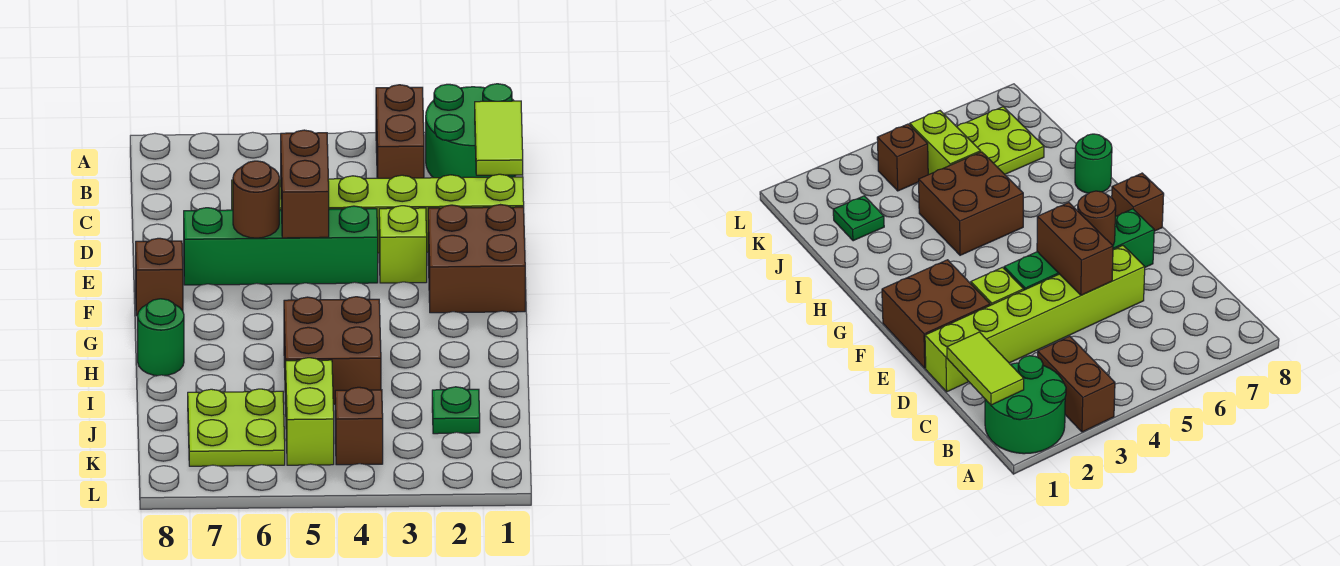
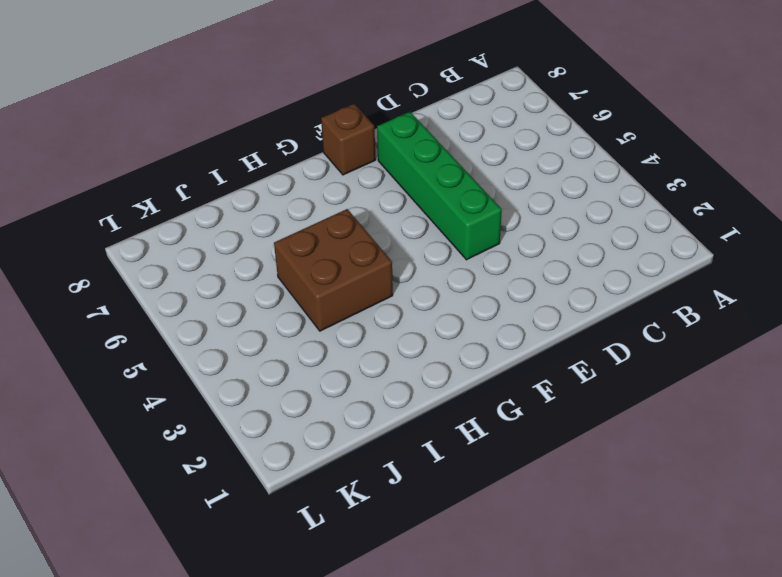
none -> green 2x2 round brick [426,84,516,178]
none -> brown 1x2 brick [376,85,424,178]
none -> lime 1x6 brick [232,174,524,253]

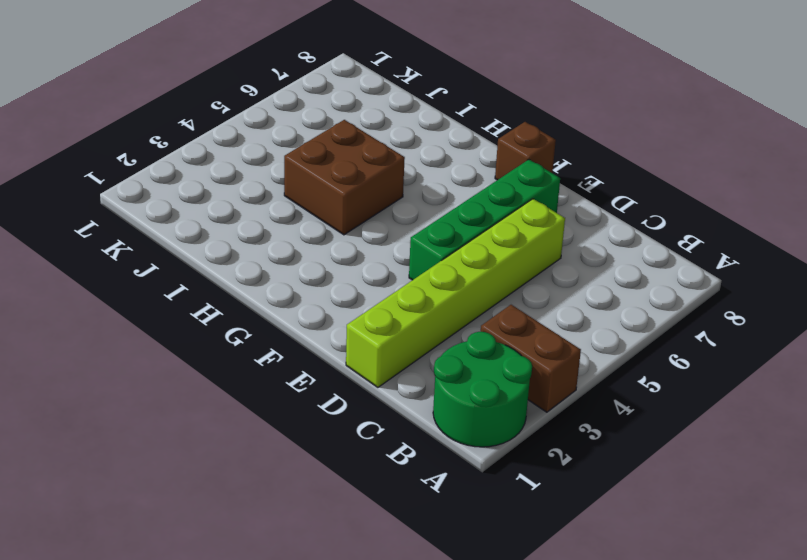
none -> brown 2x2 brick [428,205,525,313]
none -> lime 1x1 brick [379,206,427,283]
none -> green 1x1 round brick [138,299,184,376]

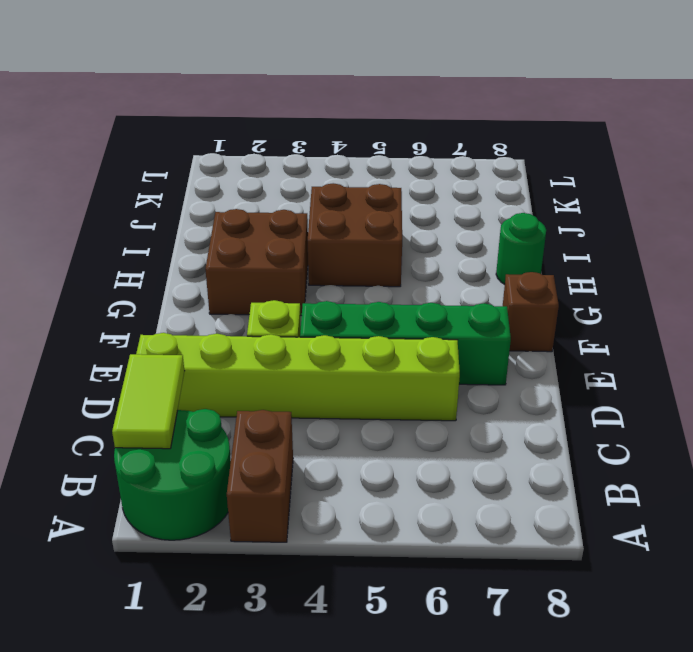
brown 2x2 brick [205,209,308,316] -> brown 2x2 brick moved to [428,205,525,313]
none -> green 1x1 plate [432,387,480,434]
none -> lime 1x2 brick [286,358,334,465]
none -> lime 2x2 plate [188,389,285,466]

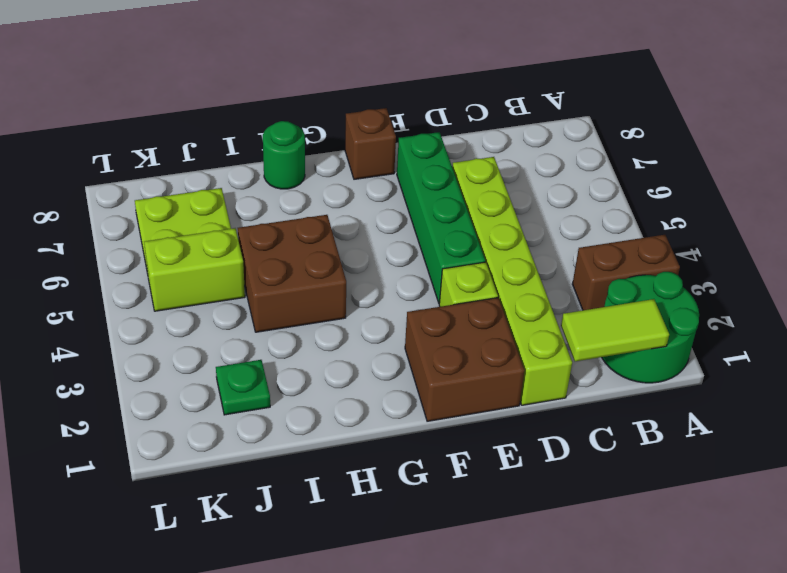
none -> brown 1x1 brick [335,387,383,465]
none -> brown 1x2 brick [281,130,329,238]
none -> brown 1x1 round brick [233,161,279,238]

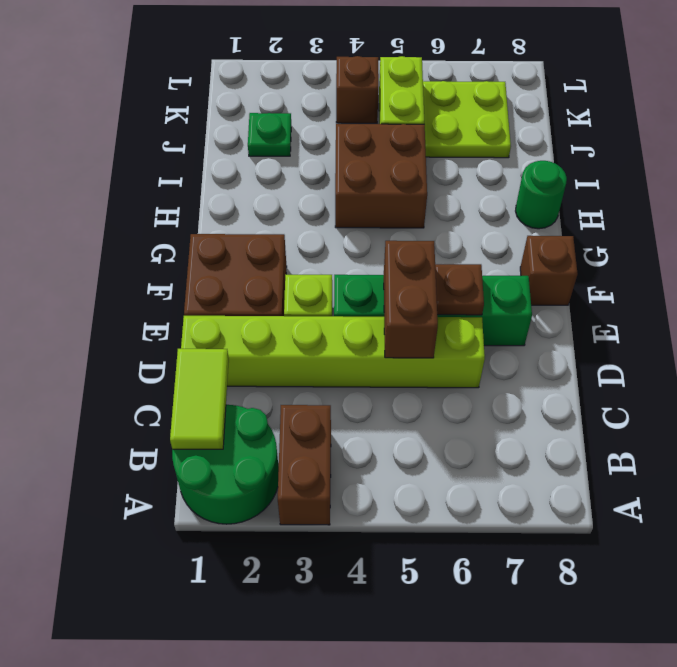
brown 1x1 plate [435,264,484,315] -> brown 1x1 round brick [233,161,279,238]

